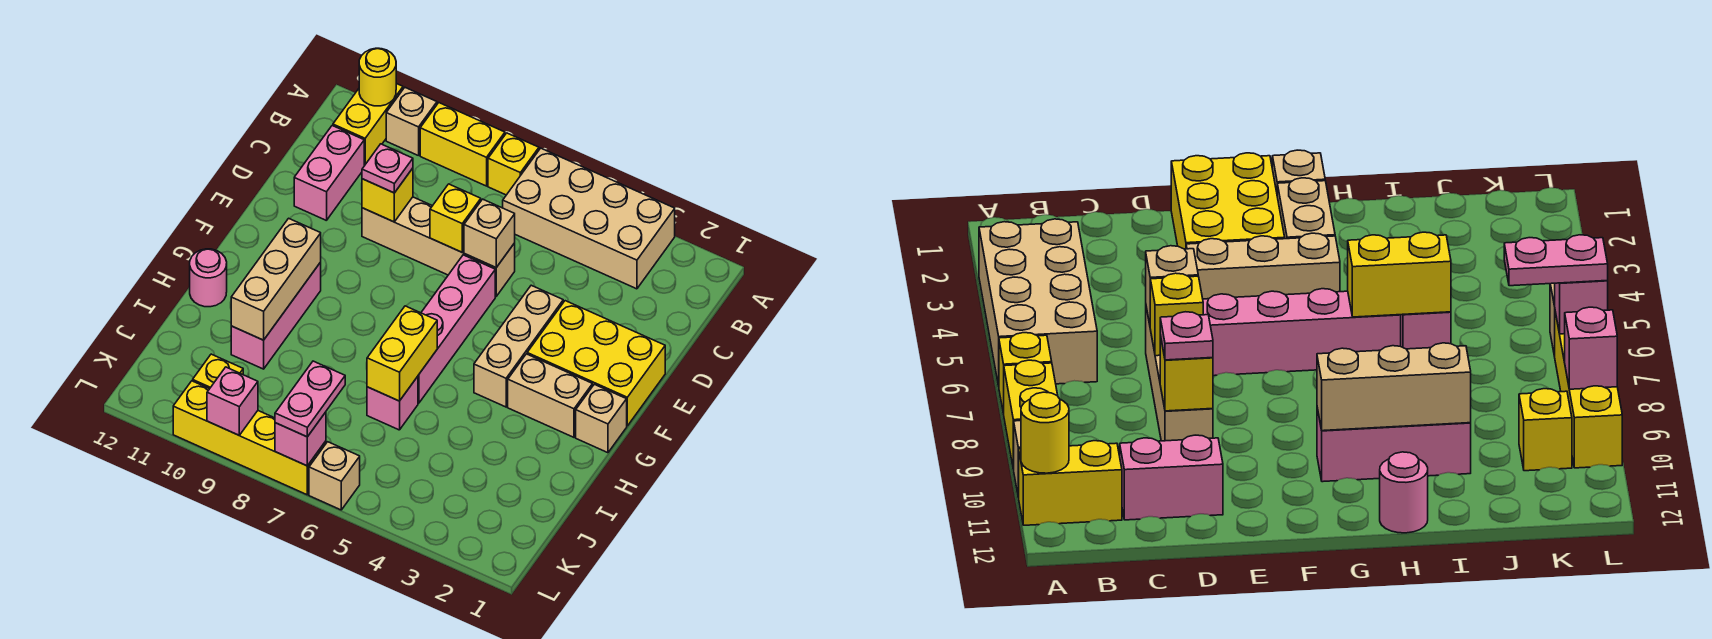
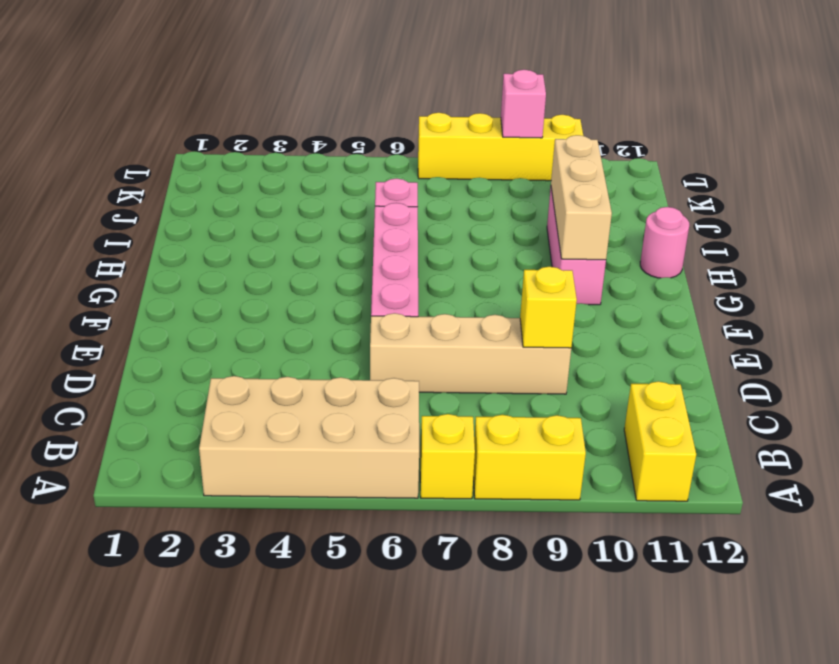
none -> tan 1x1 brick [386,88,437,156]
none -> pink 1x2 brick [294,126,364,221]
none -> yellow 2x3 brick [527,301,665,426]

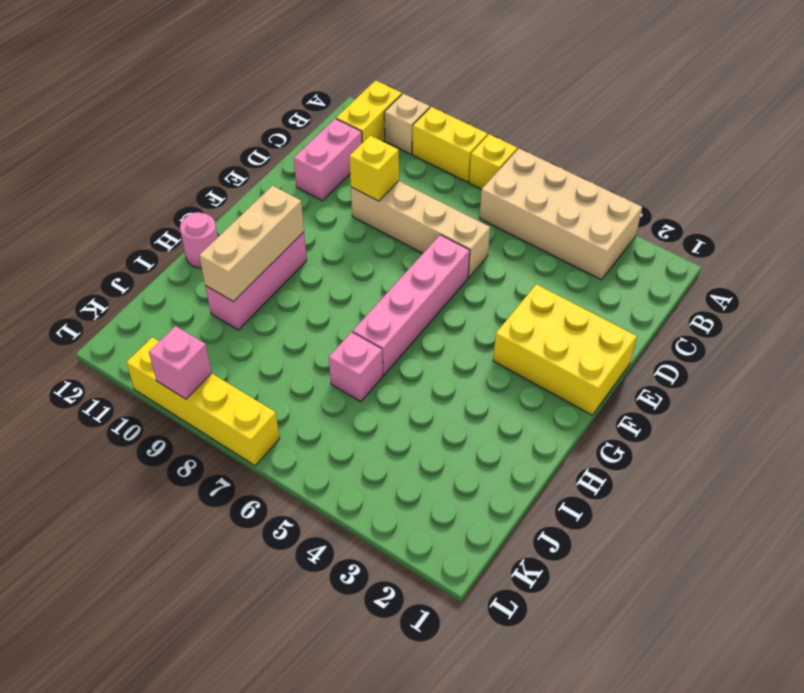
none -> tan 1x3 brick [474,285,563,407]
none -> tan 1x1 brick [576,384,627,453]
none -> tan 1x2 brick [508,354,593,437]

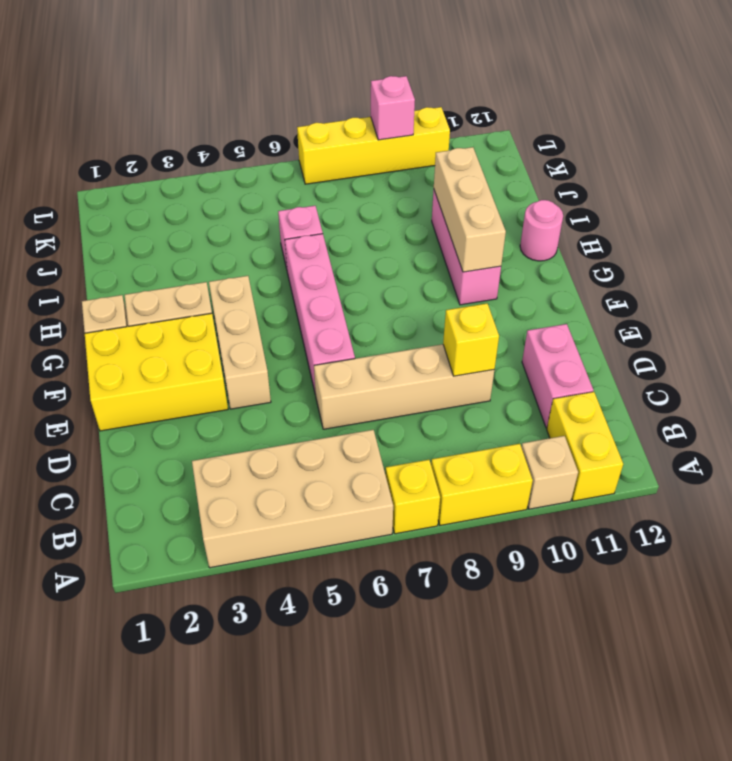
none -> yellow 1x1 brick [193,354,243,389]
none -> tan 1x1 brick [309,442,360,510]
none -> yellow 1x1 round brick [359,48,396,106]

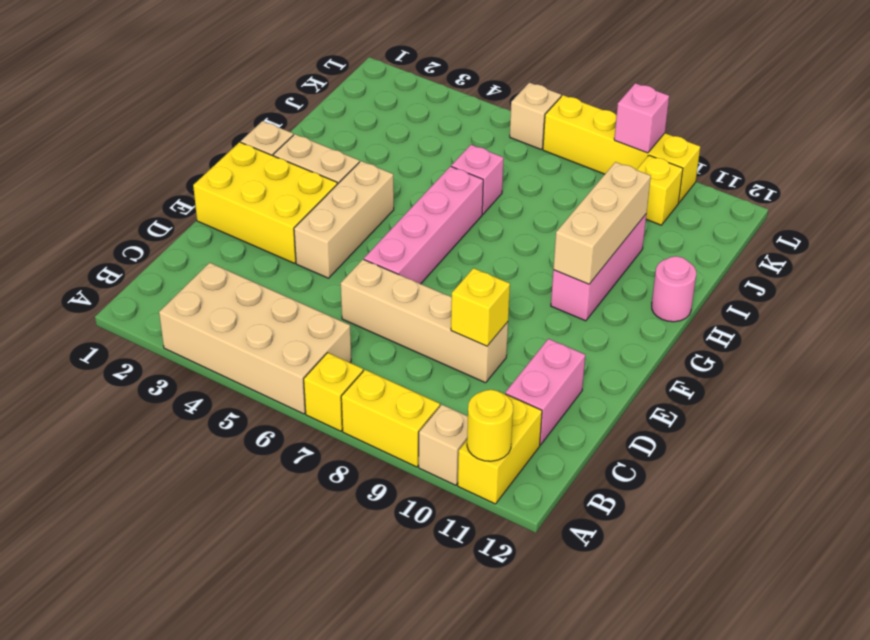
none -> tan 1x1 brick [464,199,515,267]
none -> yellow 1x1 brick [430,184,481,252]
none -> yellow 1x2 brick [367,306,437,401]

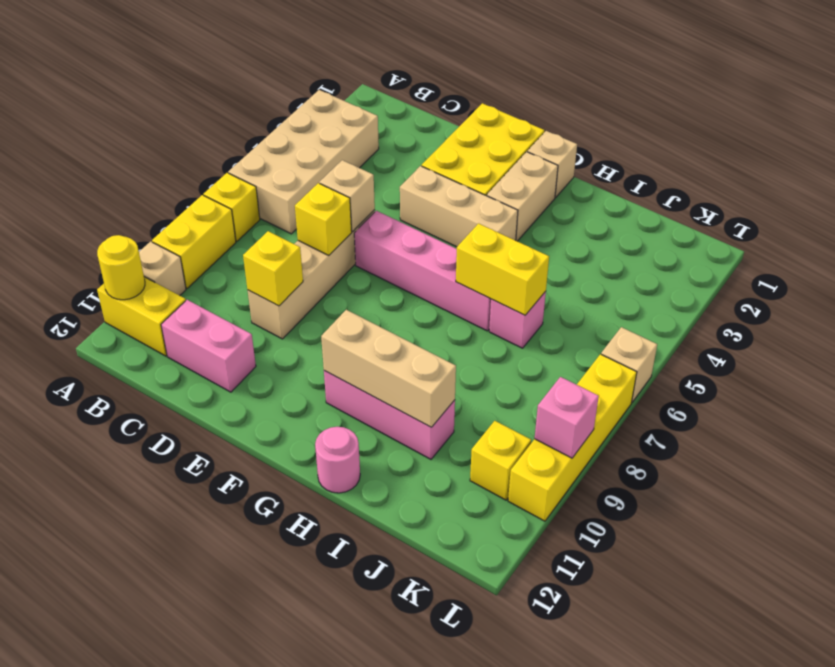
none -> pink 1x1 brick [275,412,326,466]
none -> pink 1x1 plate [362,144,413,193]
none -> pink 1x2 plate [275,361,345,437]

